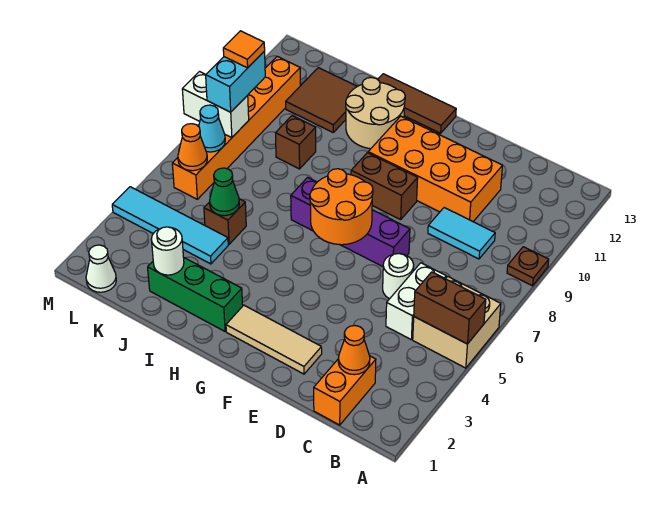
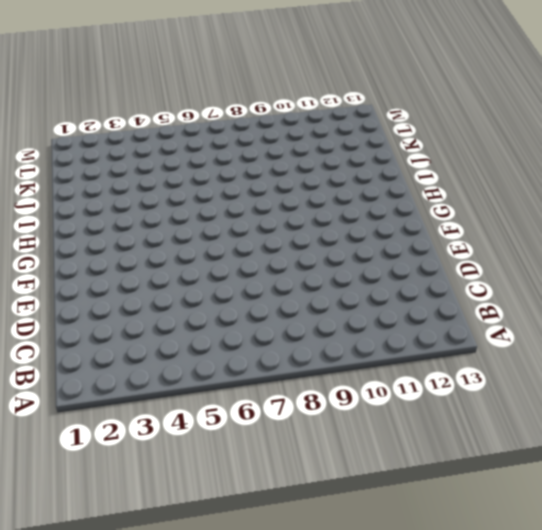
none -> tan 2x2 brick [413,277,501,368]
none -> brown 1x1 plate [507,247,549,286]
none -> orange 1x2 brick [314,356,376,425]

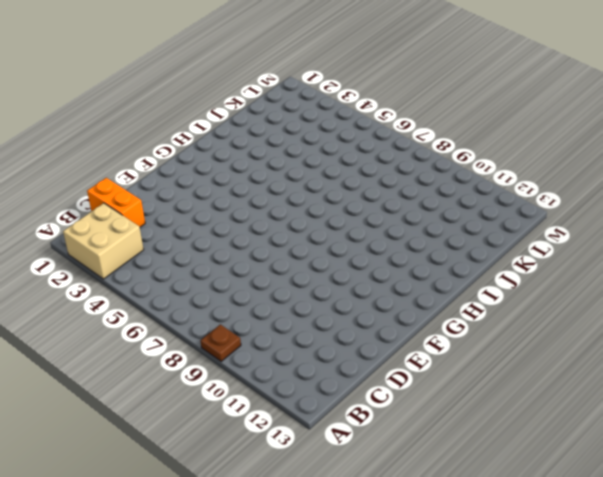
tan 2x2 brick [63,203,144,279] -> tan 2x2 brick moved to [413,277,501,368]
none -> white 1x2 brick [386,263,446,339]
none -> cyan 1x2 tile [428,208,495,259]
none -> white 1x1 round brick [383,254,414,299]

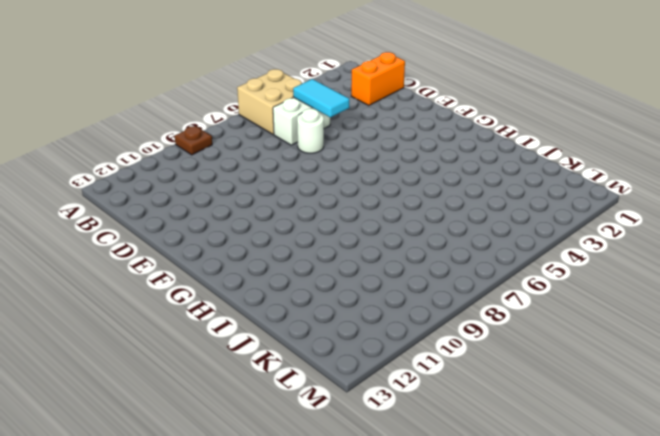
cyan 1x2 tile [293,79,349,117] -> cyan 1x2 tile moved to [428,208,495,259]
none -> orange 2x4 brick [368,116,503,222]
none -> tan 1x3 tile [226,305,322,374]
none -> purple 1x4 brick [291,177,410,267]

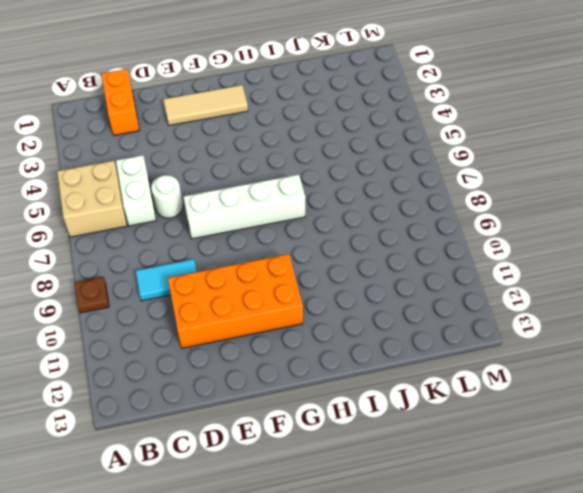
white 1x4 brick [183,175,305,239] -> purple 1x4 brick [291,177,410,267]
none -> brown 1x2 brick [351,153,418,220]
none -> brown 1x3 tile [378,74,456,133]
none -> green 1x3 brick [148,258,243,331]

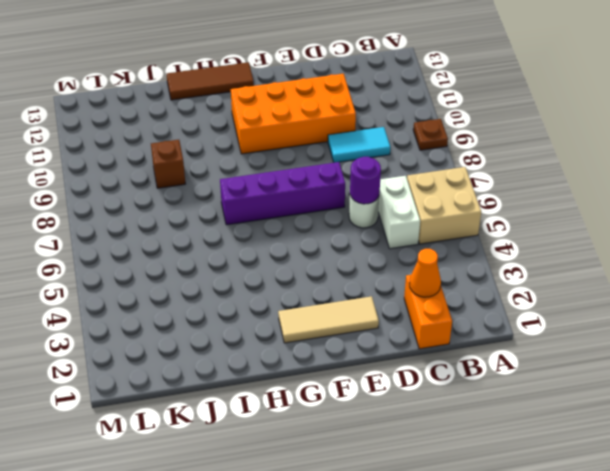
purple 1x1 round brick [350,157,381,204] -> none
none -> brown 1x2 brick [351,153,418,220]
none -> green 1x3 brick [148,258,243,331]
none -> tan 2x2 round brick [346,77,405,149]

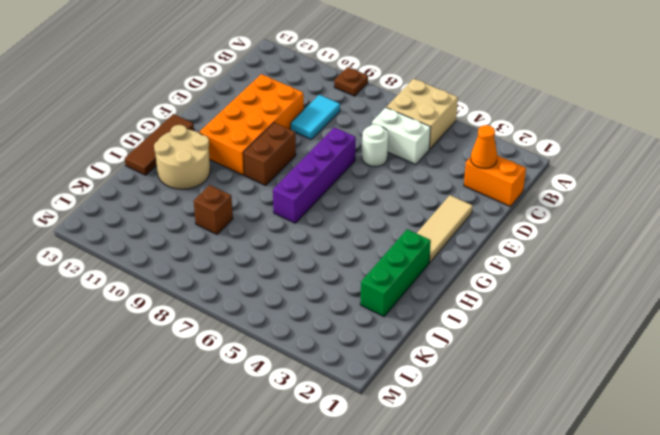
none -> cyan 1x4 tile [112,187,228,264]
none -> brown 1x1 brick [204,199,246,244]
none -> brown 2x2 tile [286,68,357,132]

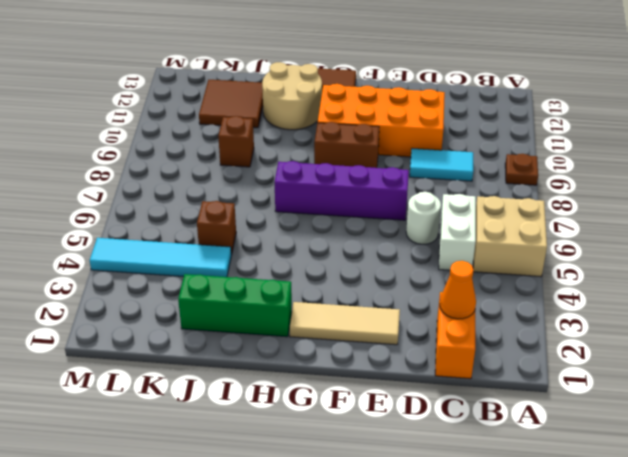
none -> white 1x1 cone [86,245,116,292]
none -> orange 1x6 brick [172,57,300,199]
none -> brown 1x2 brick [414,272,486,344]

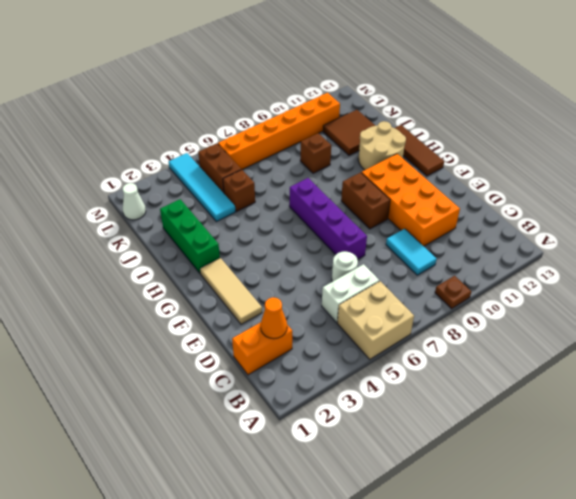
brown 1x2 brick [198,143,241,193] -> brown 1x2 brick moved to [414,272,486,344]
none -> orange 2x2 round brick [310,169,373,245]
none -> white 1x1 round brick [151,227,184,275]
none -> green 1x1 cone [210,168,239,216]

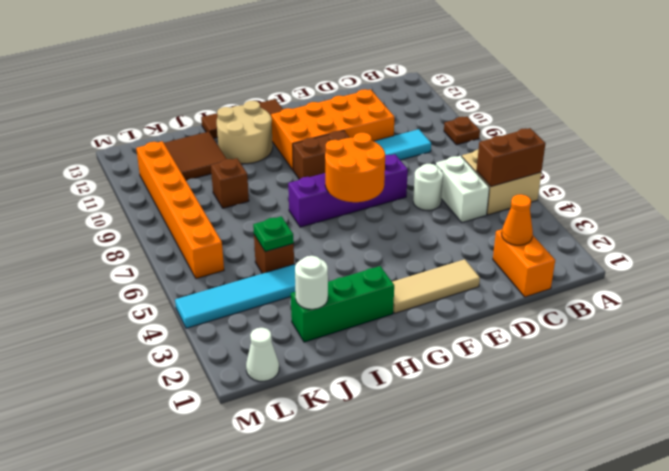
green 1x1 plate [253,216,294,252] -> green 1x1 cone [210,168,239,216]
none -> orange 1x1 cone [178,124,207,171]
none -> cyan 1x1 cone [199,105,225,152]
none -> white 1x2 brick [182,72,249,138]

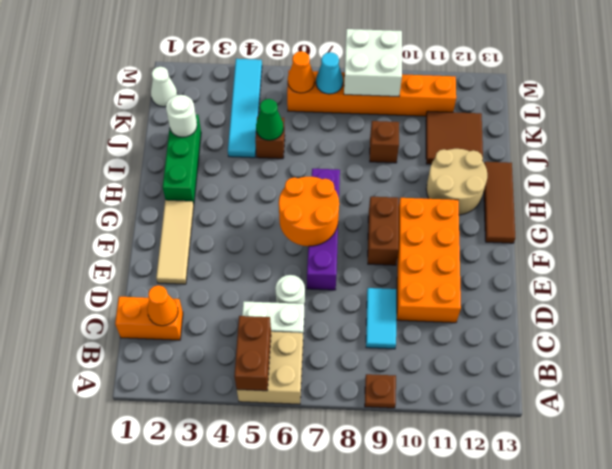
white 2x2 brick [344,29,402,97] -> white 1x2 brick [182,72,249,138]
none -> cyan 1x2 brick [206,51,265,112]
none -> orange 1x1 tile [223,31,265,68]

